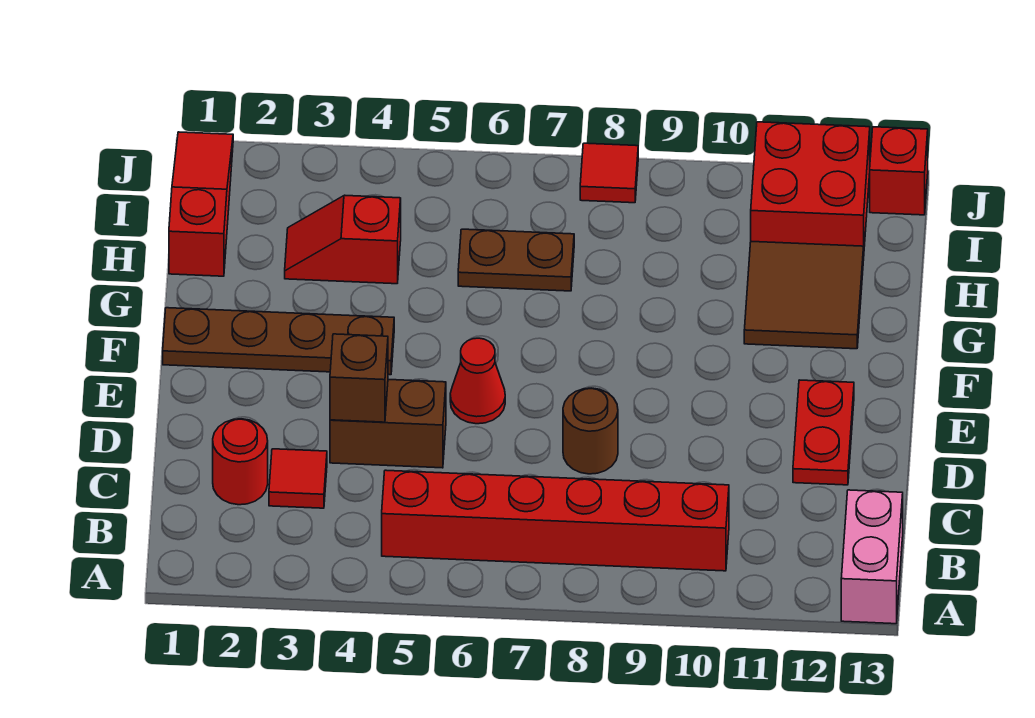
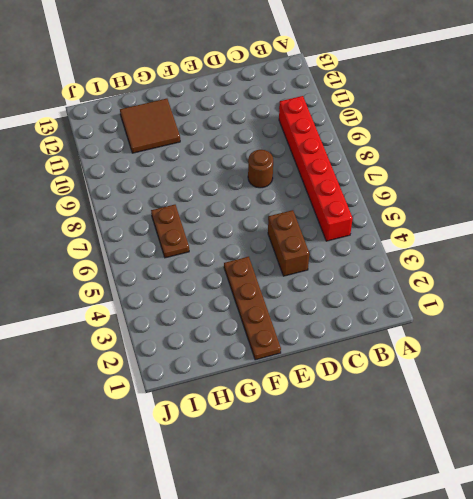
none -> pink 1x2 brick [841,490,903,624]
none -> red 1x1 round brick [213,419,268,505]
none -> red 1x1 tile [269,449,327,508]

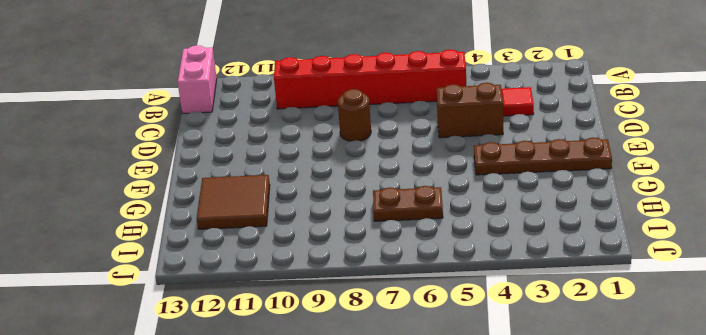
none -> red 1x1 round brick [213,419,268,505]
none -> red 1x2 plate [793,380,854,485]
none -> red 1x1 cone [450,338,505,424]

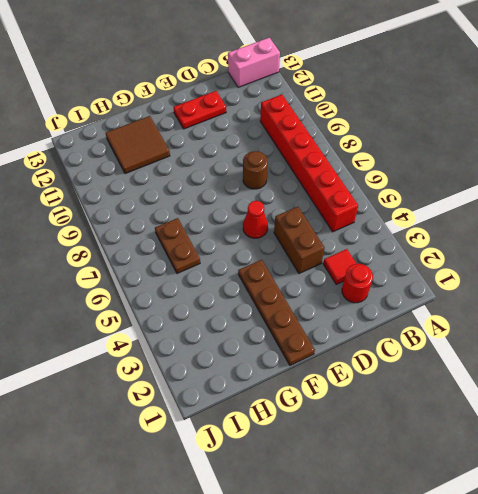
none -> red 1x3 slope [169,132,233,276]
none -> red 1x2 slope [285,195,401,284]
none -> red 2x2 brick [751,122,870,246]

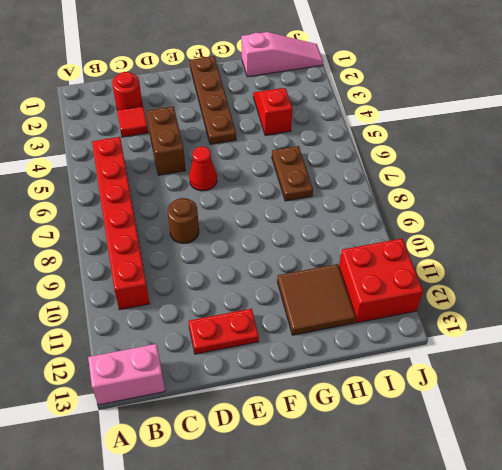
pink 1x3 slope [242,32,323,77] -> red 1x3 slope [169,132,233,276]
none -> red 1x1 tile [580,143,638,203]
none -> red 1x1 brick [870,127,928,215]
none -> brown 1x1 brick [330,334,388,422]

